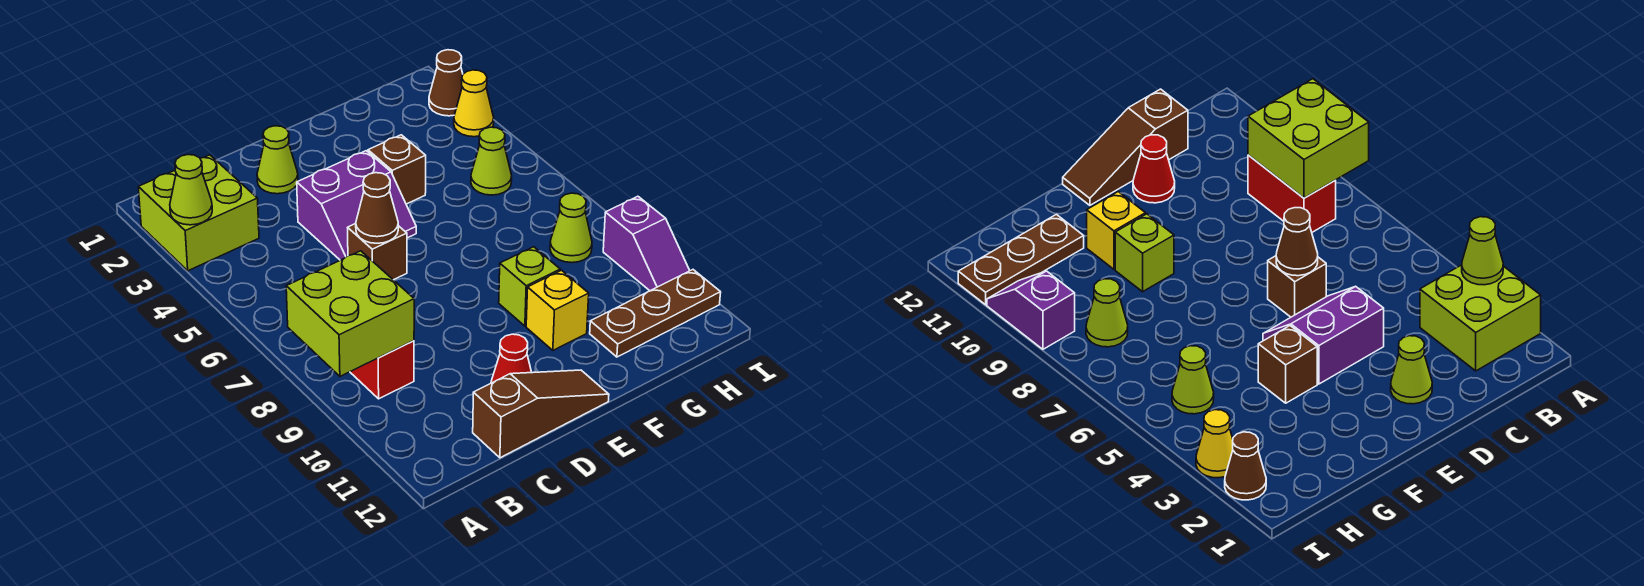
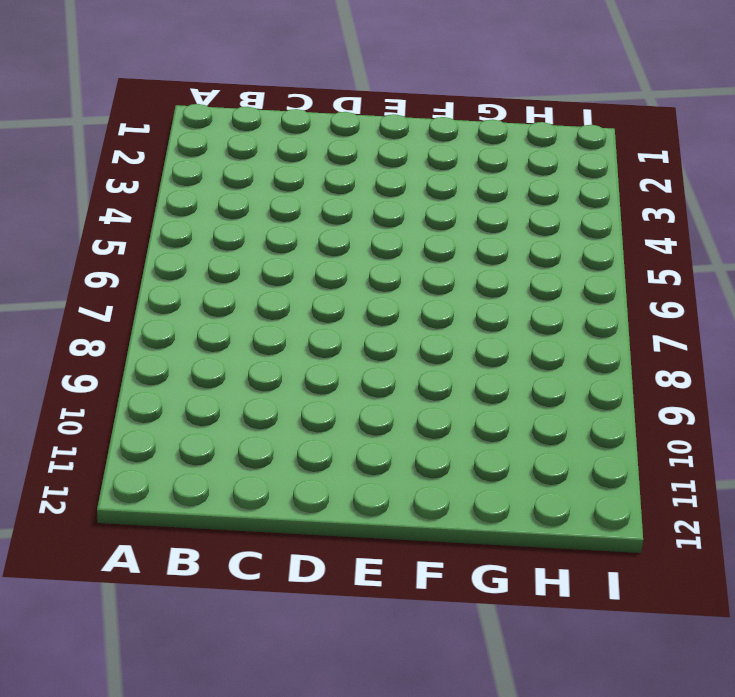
none -> lime 2x2 brick [138,155,259,271]
none -> red 1x2 brick [350,341,414,399]
none -> brown 1x3 slope [473,370,609,458]

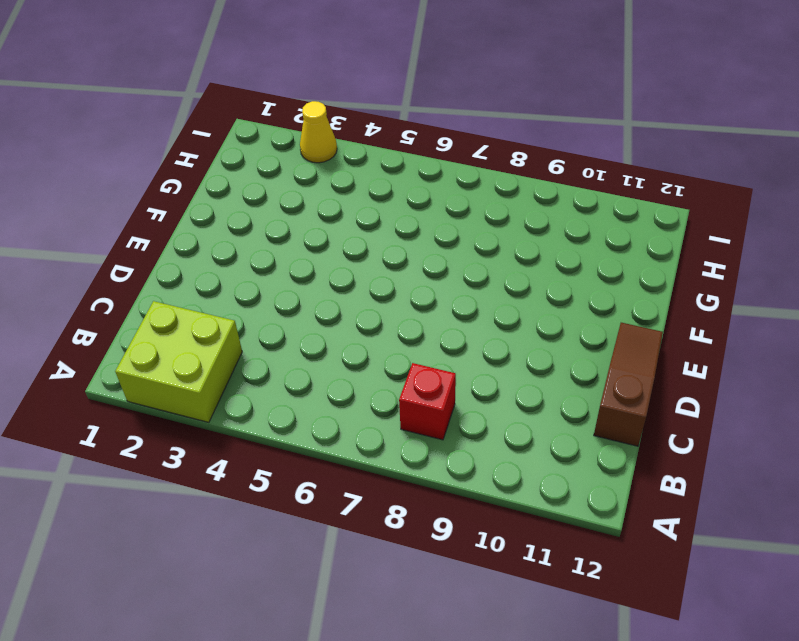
red 1x1 brick [399,363,456,440] -> red 1x2 brick [350,341,414,399]
none -> lime 1x1 cone [257,126,298,194]
none -> purple 2x2 slope [297,151,416,260]
none -> brown 1x1 brick [348,224,407,280]

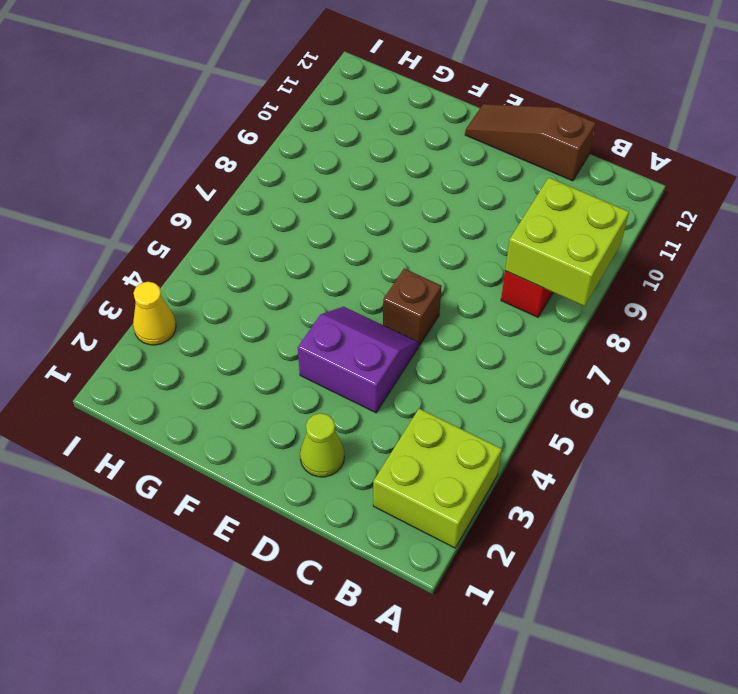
none -> red 1x1 cone [491,334,532,383]
none -> brown 1x1 brick [368,135,426,204]
none -> lime 1x1 brick [499,247,560,326]

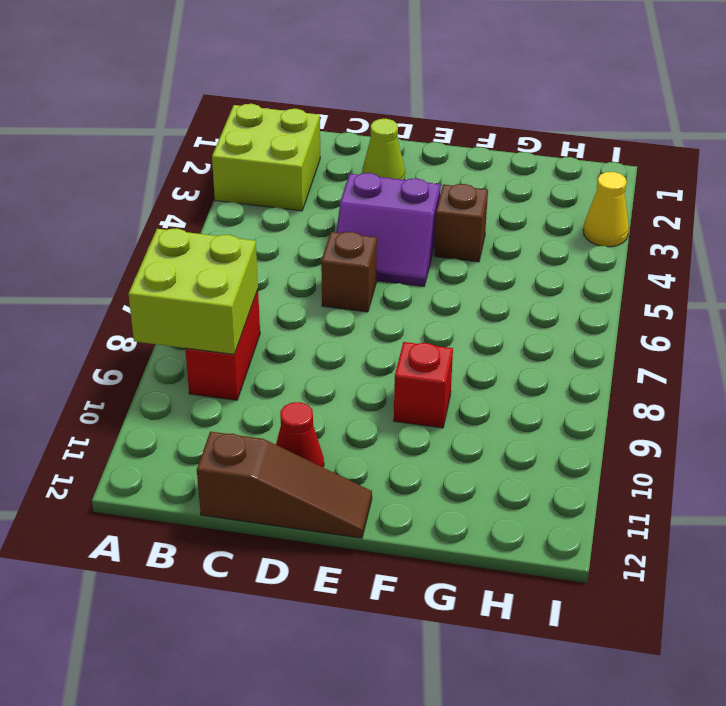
red 1x1 brick [394,342,453,428] -> lime 1x1 brick [499,247,560,326]
none -> yellow 1x1 brick [526,270,589,350]
none -> brown 1x3 plate [590,270,721,357]
none -> lime 1x1 cone [471,127,512,195]

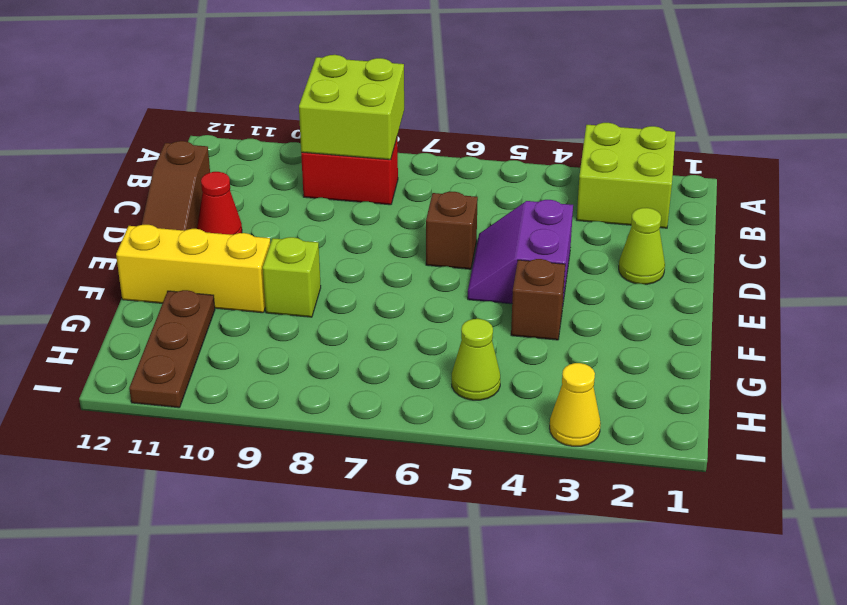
yellow 1x3 brick [116,225,270,313] -> yellow 1x1 brick [526,270,589,350]
none -> lime 1x1 cone [550,193,592,263]
none -> brown 1x1 cone [429,50,463,116]
none -> purple 1x2 slope [603,196,690,291]

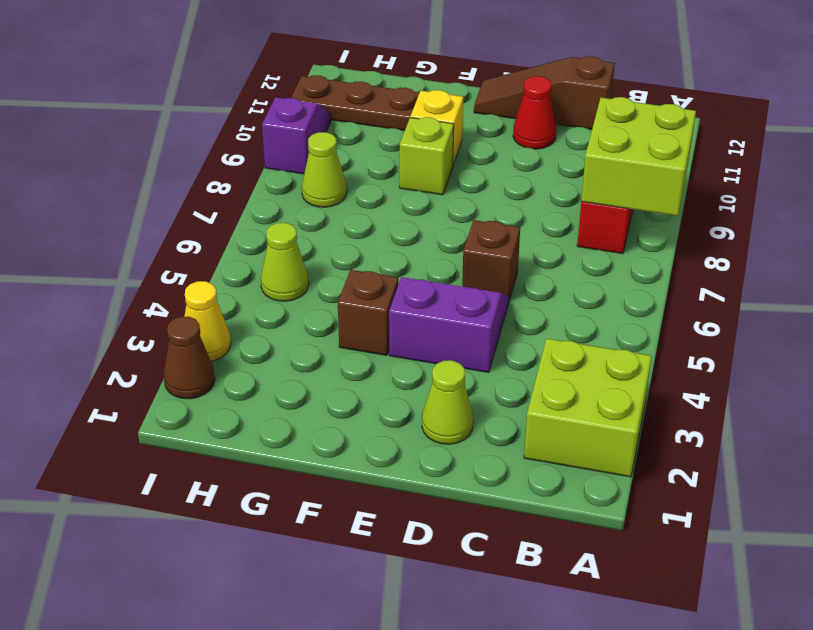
none -> lime 1x1 cone [170,155,212,225]
none -> brown 1x1 cone [356,173,398,243]

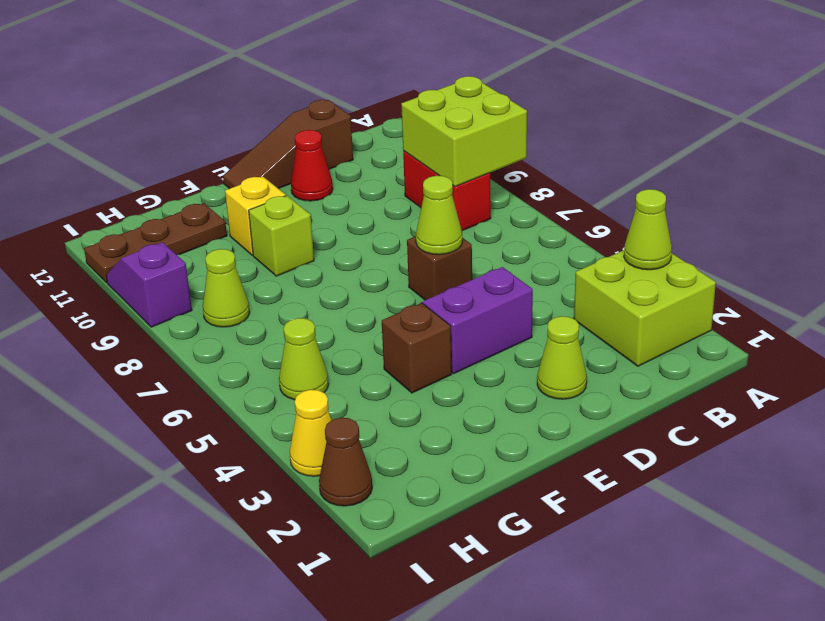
lime 1x1 cone [416,176,462,255] -> brown 1x1 cone [356,173,398,243]

